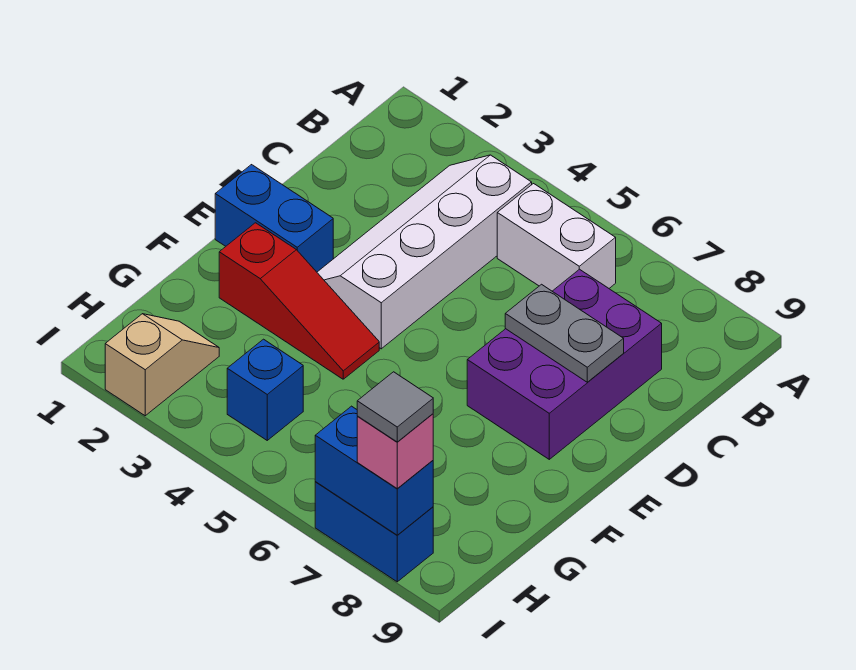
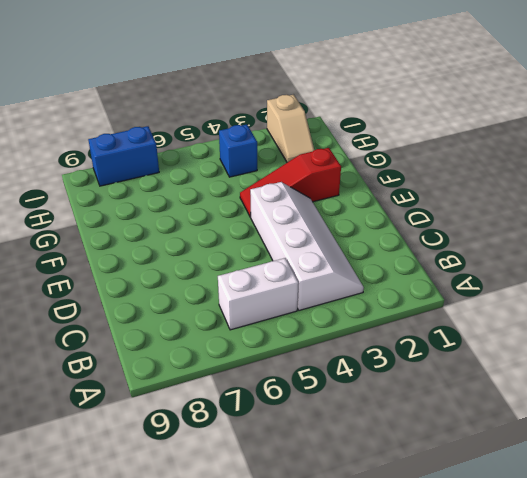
none -> purple 2x3 brick [467,269,662,459]
none -> blue 1x2 brick [215,165,333,272]
none -> grey 1x2 plate [505,284,624,382]

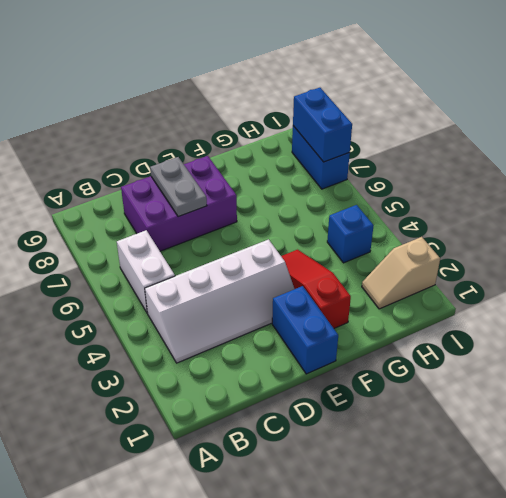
none -> pink 1x1 brick [357,414,433,488]
none -> grey 1x1 tile [357,372,433,442]

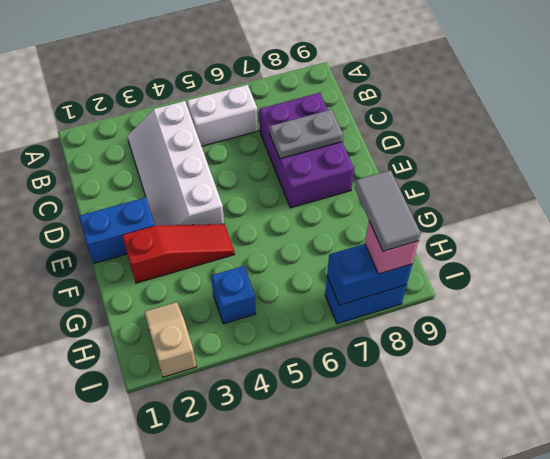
grey 1x2 tile [355,170,421,251] -> grey 1x1 tile [357,372,433,442]

